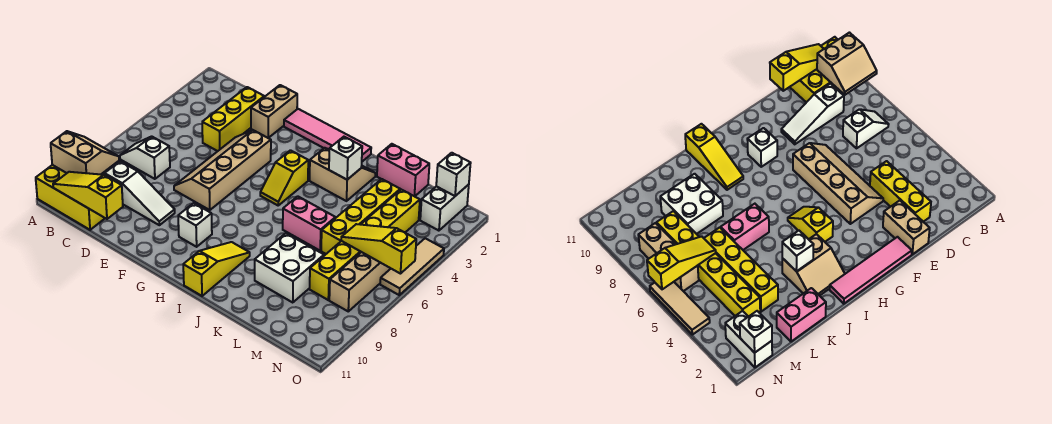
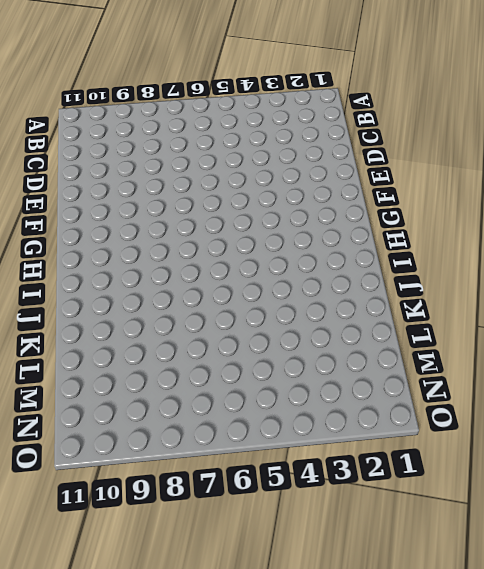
none -> yellow 2x3 brick [36,165,121,230]
none -> white 1x2 slope [120,136,170,179]
none -> white 1x3 slope [105,161,175,225]

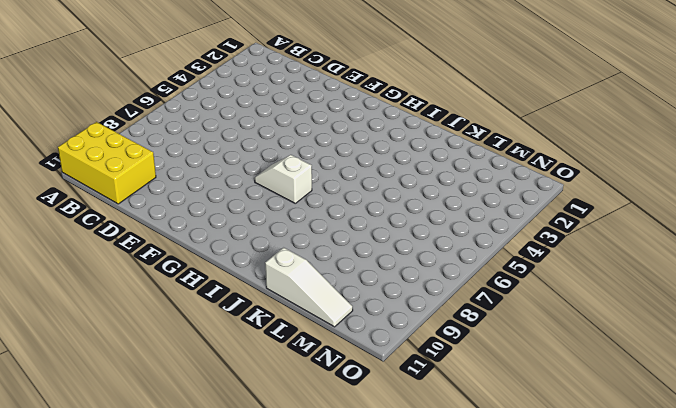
white 1x2 slope [254,155,312,203] -> white 1x2 slope moved to [120,136,170,179]
white 1x3 slope [265,248,353,327] -> white 1x3 slope moved to [105,161,175,225]
none -> yellow 1x3 brick [202,87,264,151]
none -> tan 1x2 brick [251,85,297,138]
none -> tan 2x4 slope [174,130,271,210]

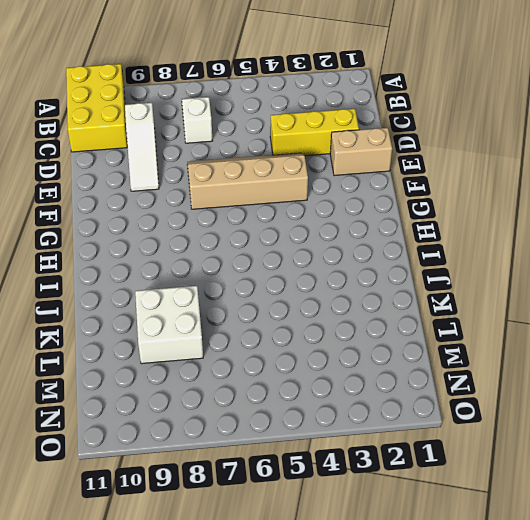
none -> pink 1x4 tile [284,109,371,162]
none -> white 1x1 brick [178,203,212,247]
none -> yellow 1x2 slope [260,150,308,205]

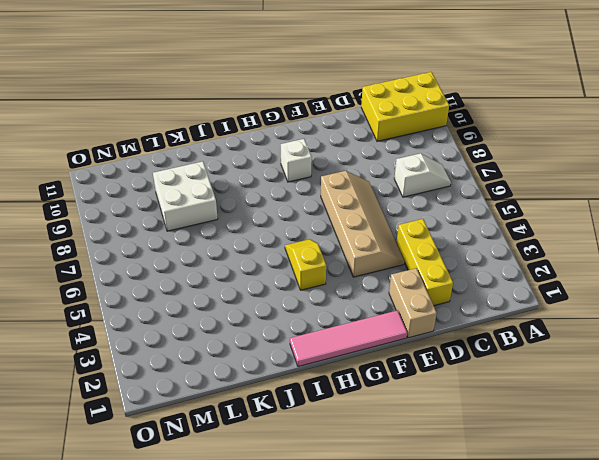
none -> white 1x3 slope [105,161,175,225]
none -> tan 2x2 slope [310,148,375,201]
none -> yellow 1x3 slope [183,242,250,296]

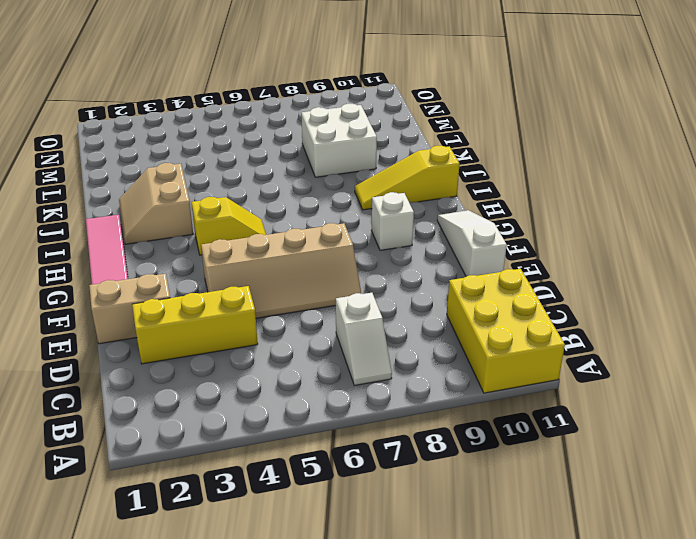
white 1x3 slope [437,210,507,276] -> white 1x3 slope moved to [105,161,175,225]
none -> pink 1x2 brick [283,196,335,251]
none -> pink 1x2 brick [377,144,429,196]
none -> yellow 1x4 brick [321,179,400,254]

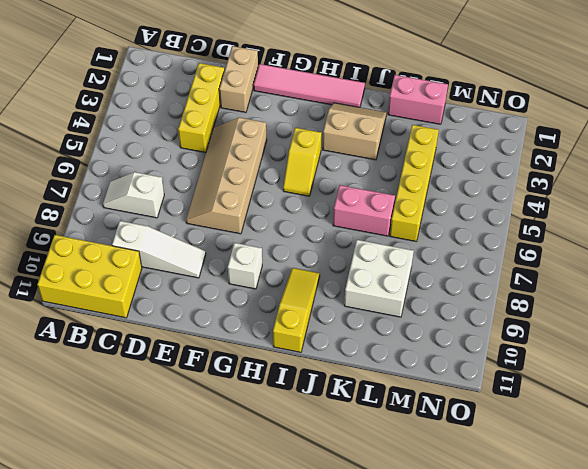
none -> yellow 1x6 brick [310,190,420,300]
none -> white 1x2 brick [420,185,469,231]
none -> tan 1x3 brick [329,252,391,311]

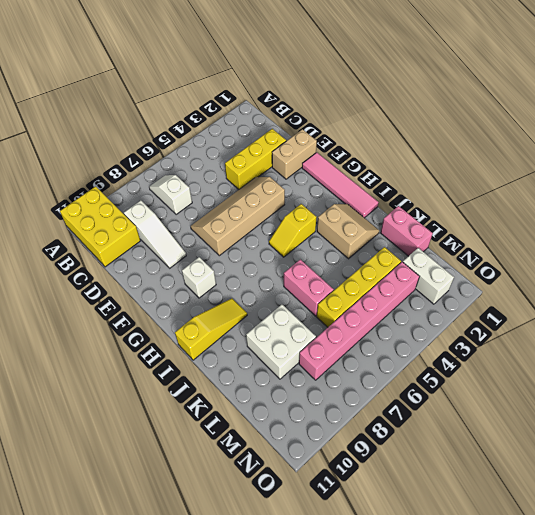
white 1x2 brick [403,248,454,304] -> white 1x2 brick turned to [420,185,469,231]
pink 1x6 brick [299,262,419,380] -> yellow 1x6 brick [310,190,420,300]
none -> tan 1x3 brick [329,252,391,311]
none -> tan 1x3 tile [380,238,444,295]
none -> tan 2x2 slope [51,131,119,174]

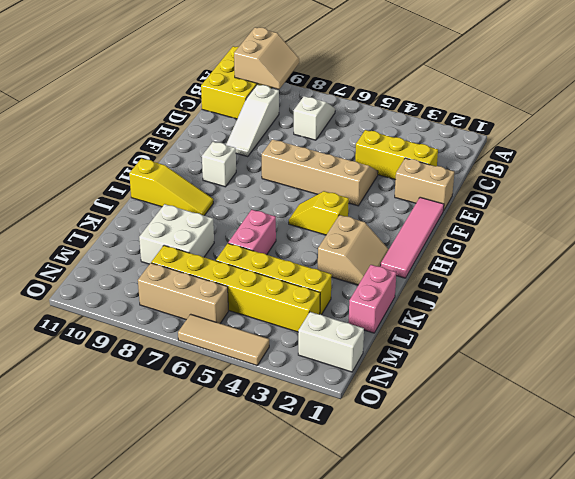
none -> yellow 1x3 slope [53,172,123,219]
none -> white 1x1 brick [329,137,362,180]
none -> yellow 1x3 slope [341,224,416,274]

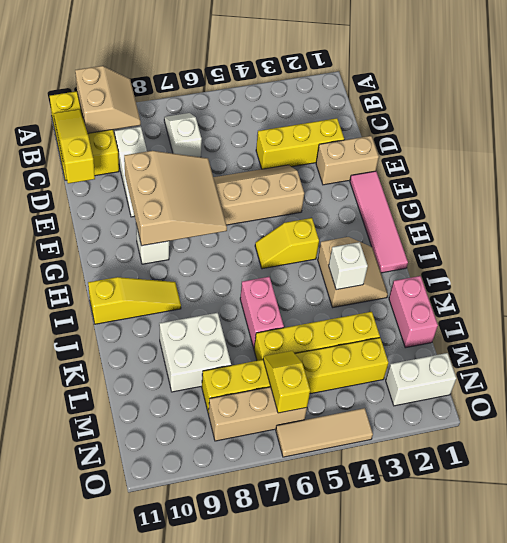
tan 3x3 slope [124,151,227,246] -> none
yellow 1x2 slope [263,351,310,413] -> yellow 1x3 slope [341,224,416,274]
none -> white 1x1 brick [436,153,471,196]

